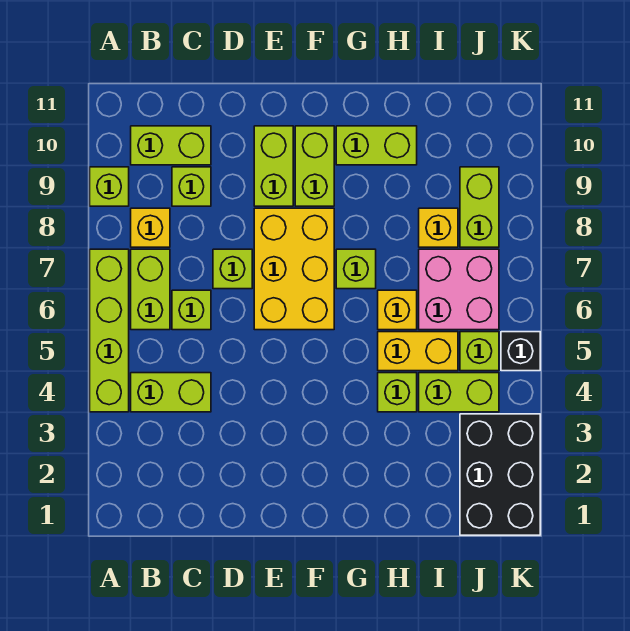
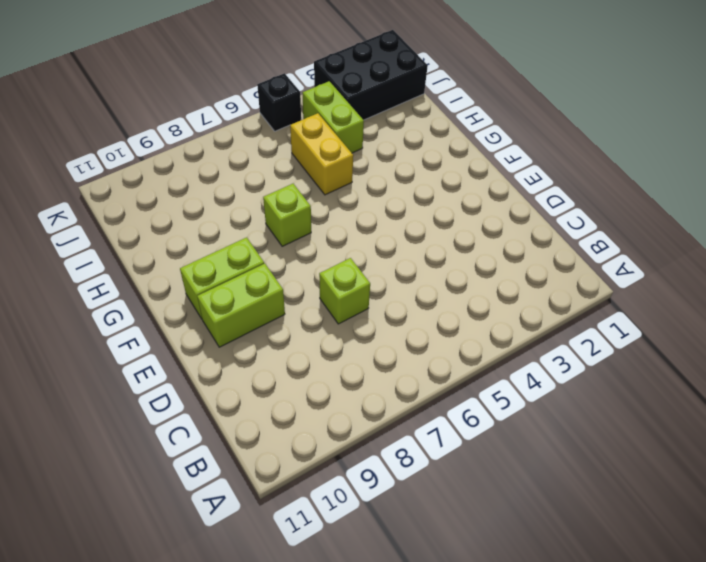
none -> lime 1x4 brick [90,249,129,412]
none -> lime 1x1 brick [90,167,129,206]
none -> lime 1x2 brick [131,373,211,412]

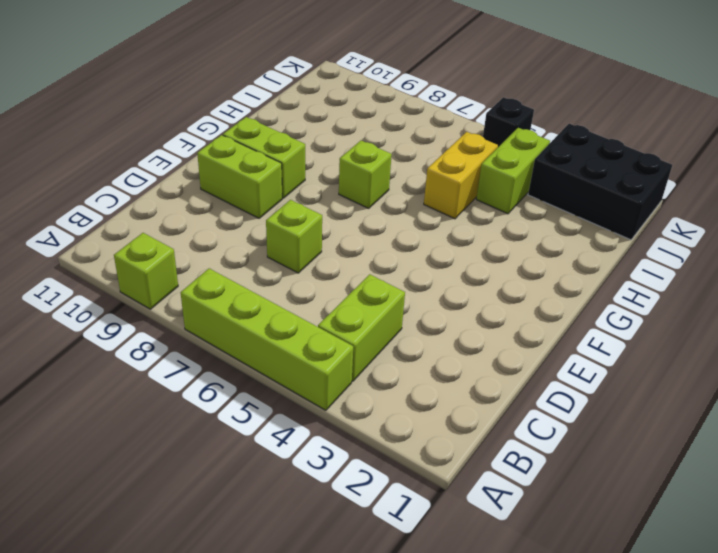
none -> lime 1x2 brick [131,249,170,330]
none -> yellow 1x1 brick [131,208,170,247]
none -> lime 1x2 brick [131,126,211,165]

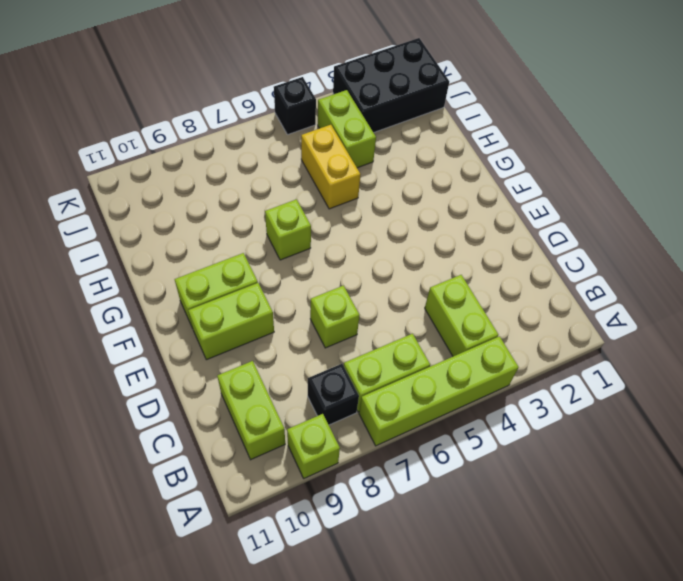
black 1x1 brick [308,364,359,425] -> yellow 1x1 brick [131,208,170,247]
none -> lime 1x1 brick [172,290,211,330]
none -> lime 1x1 brick [172,167,211,206]
none -> yellow 2x3 brick [254,208,334,330]

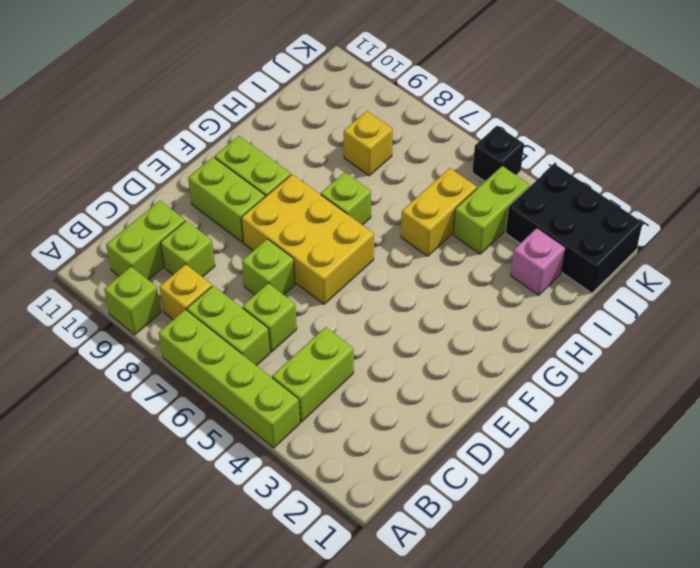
pink 1x1 brick [511,228,565,295] -> none
none -> lime 1x2 brick [336,126,417,165]
none -> lime 1x1 brick [378,373,417,412]
none -> yellow 1x1 brick [378,290,417,330]

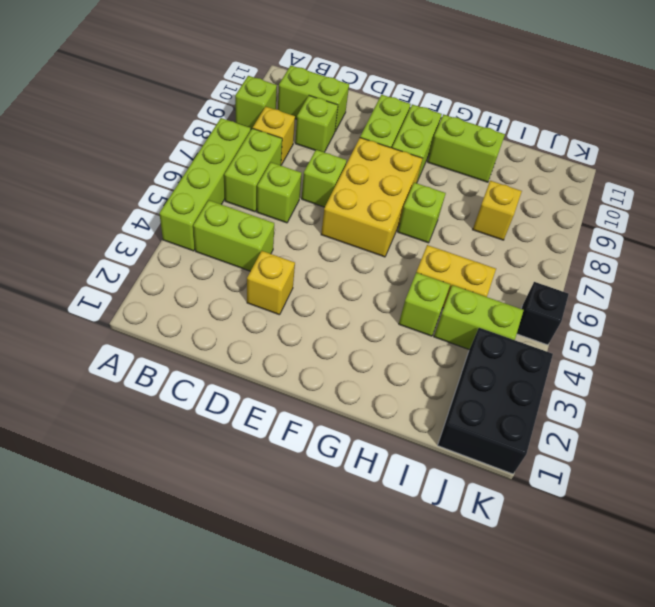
yellow 1x1 brick [247,251,295,315] -> yellow 1x1 brick moved to [378,290,417,330]
none -> pink 2x2 brick [419,249,499,330]
none -> lime 1x1 brick [460,332,499,371]
none -> lime 1x2 brick [460,167,499,247]

